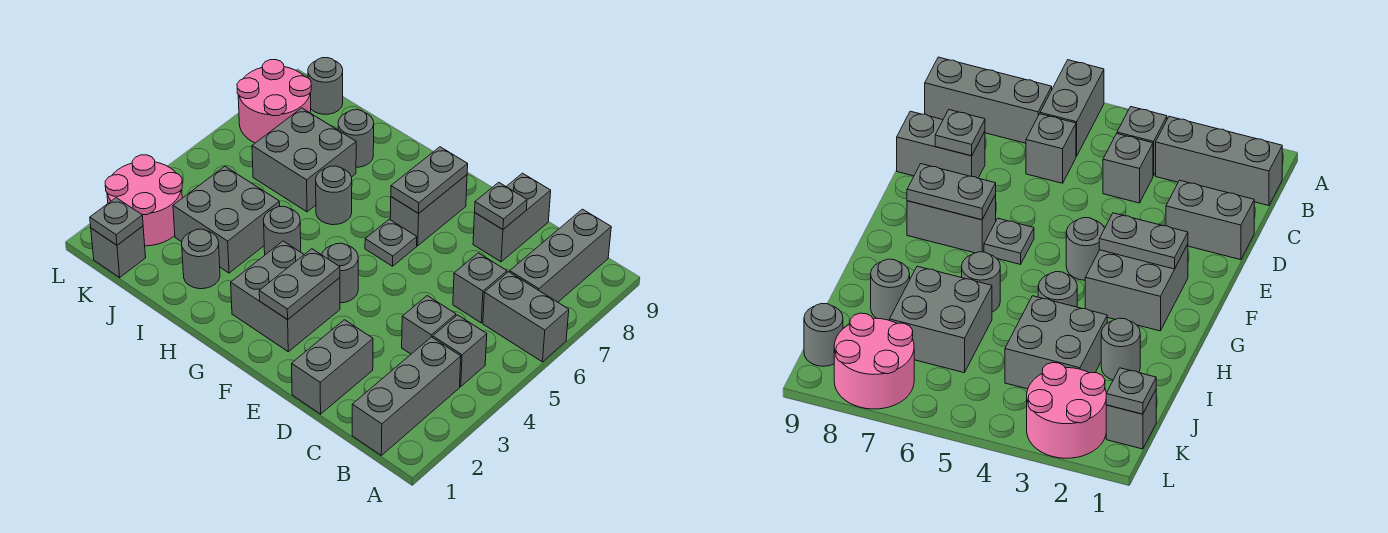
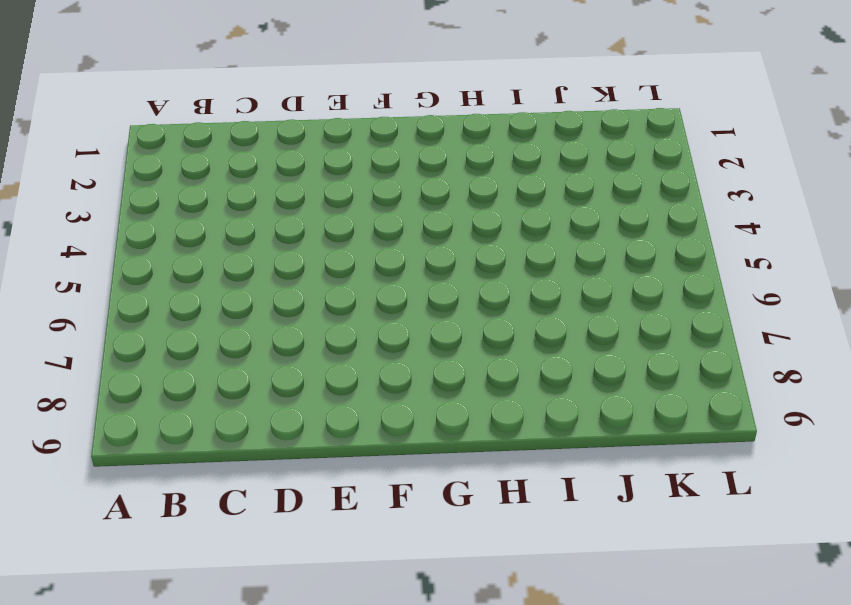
none -> grey 1x2 brick [483,272,569,362]
none -> grey 1x3 brick [352,337,461,455]
none -> grey 1x1 brick [433,315,487,386]

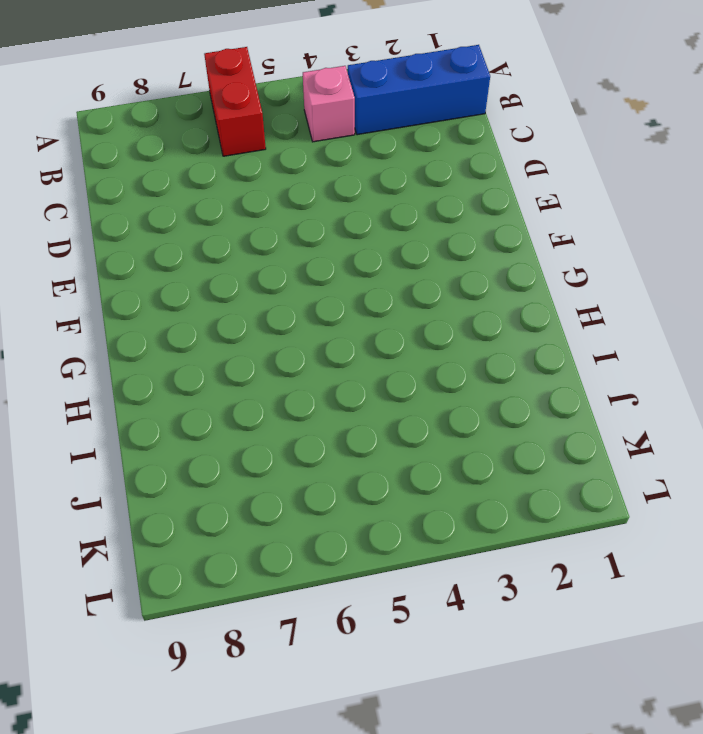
red 1x2 brick [204,47,266,156] -> grey 1x2 brick [483,272,569,362]
blue 1x3 brick [348,45,490,135] -> grey 1x3 brick [352,337,461,455]
pink 1x1 brick [303,66,355,142] -> grey 1x1 brick [433,315,487,386]
none -> grey 1x3 brick [510,209,611,302]
none -> grey 1x1 brick [402,296,456,354]
none -> grey 1x1 brick [453,253,507,323]

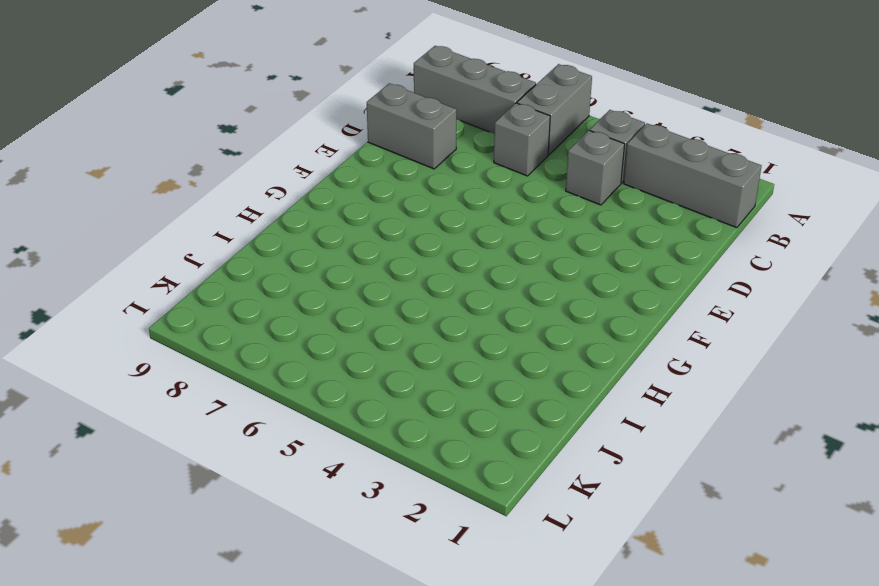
none -> grey 1x2 brick [292,320,373,414]
none -> grey 2x2 brick [231,241,340,352]
none -> grey 1x1 round brick [322,243,358,303]

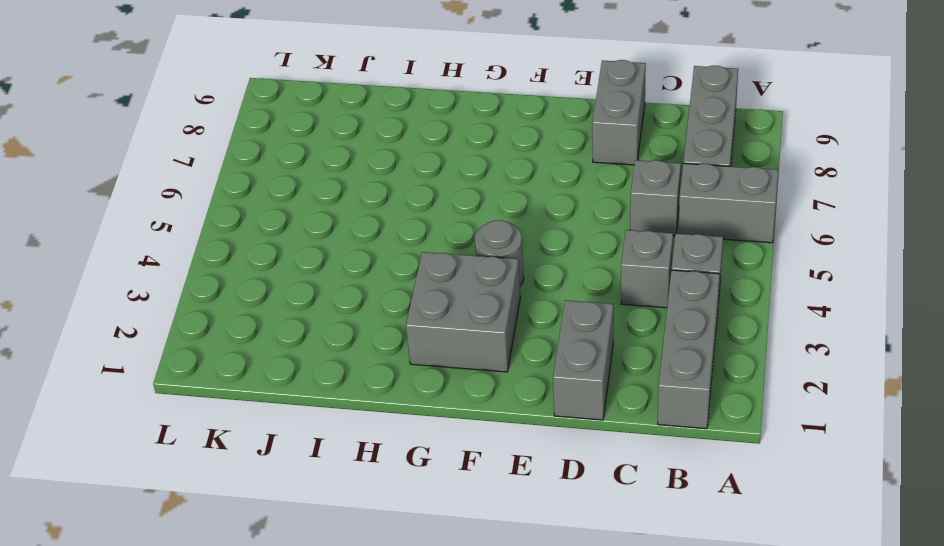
none -> grey 1x1 plate [365,219,417,266]
none -> grey 1x2 brick [390,175,467,246]
none -> grey 1x1 round brick [264,206,301,255]

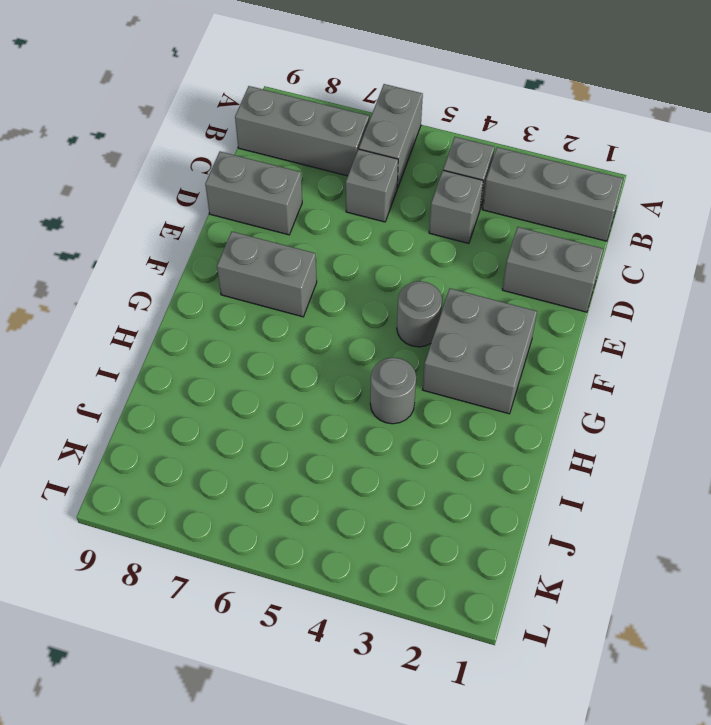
none -> grey 1x1 plate [365,219,417,266]
none -> grey 1x1 round brick [316,166,352,225]
none -> grey 1x1 round brick [182,229,220,289]

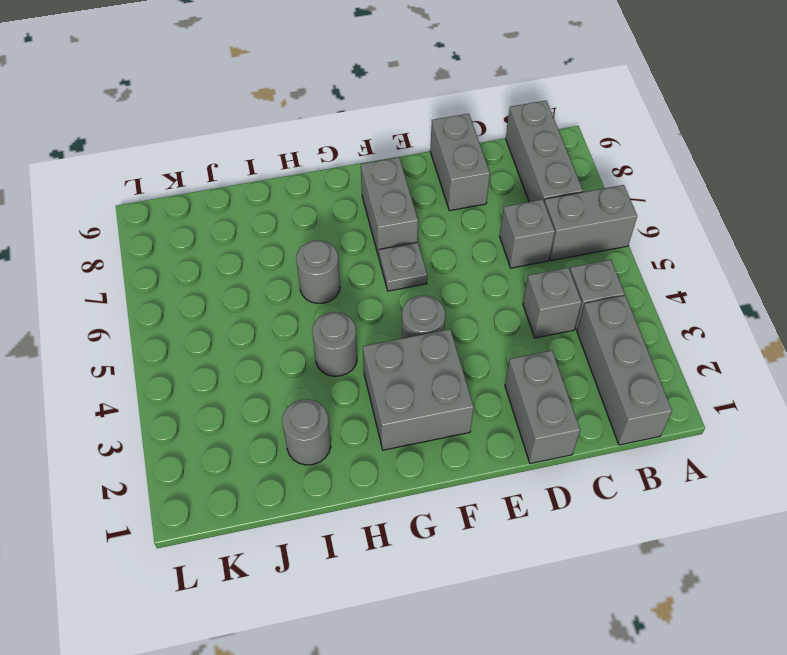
none -> grey 2x2 brick [173,166,280,273]
none -> grey 2x2 brick [252,108,356,212]
none -> grey 1x1 round brick [338,110,374,167]

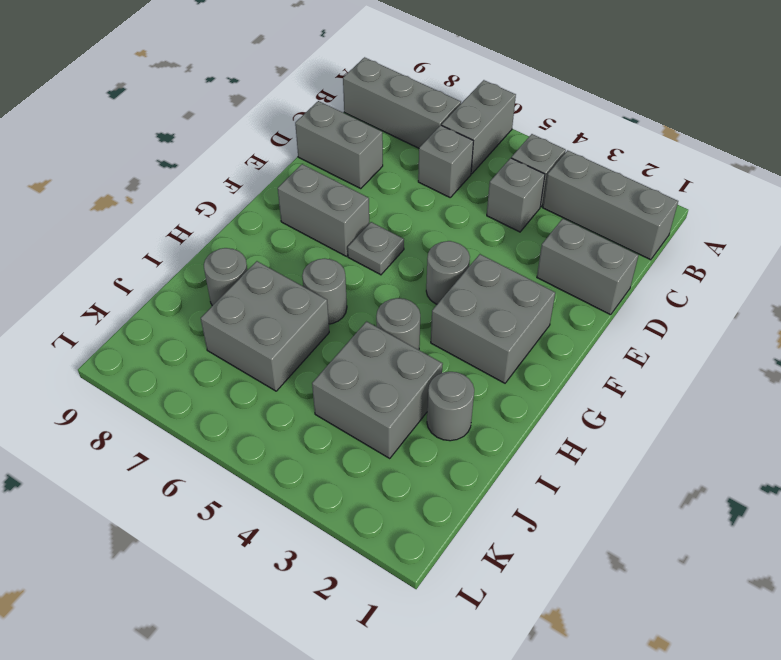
none -> grey 1x1 brick [91,226,146,277]
none -> pink 2x2 round brick [105,155,182,246]
none -> pink 2x2 round brick [237,60,311,143]

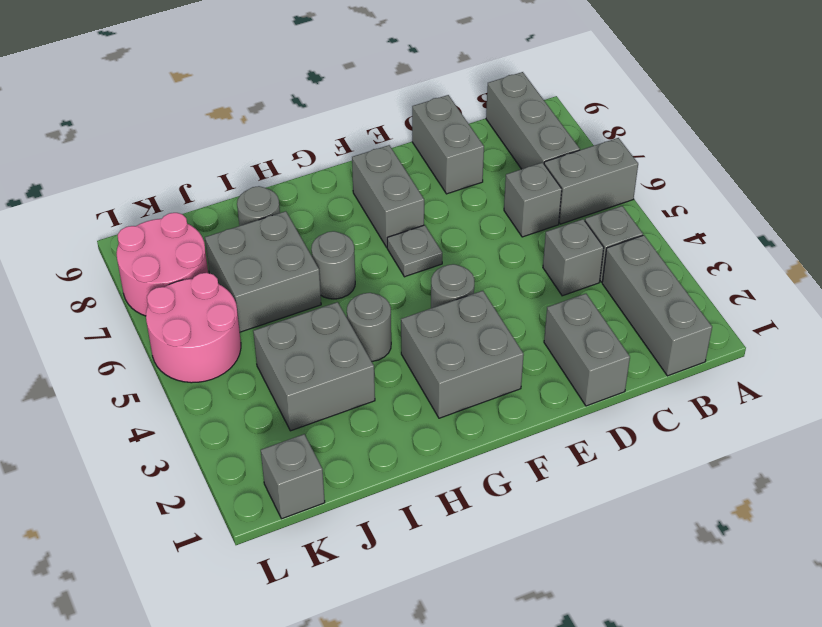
pink 2x2 round brick [146,273,241,383] -> pink 2x2 round brick moved to [105,155,182,246]
none -> grey 1x1 round brick [182,229,220,289]
none -> grey 1x1 round brick [308,58,343,114]
none -> grey 1x1 plate [475,182,527,229]

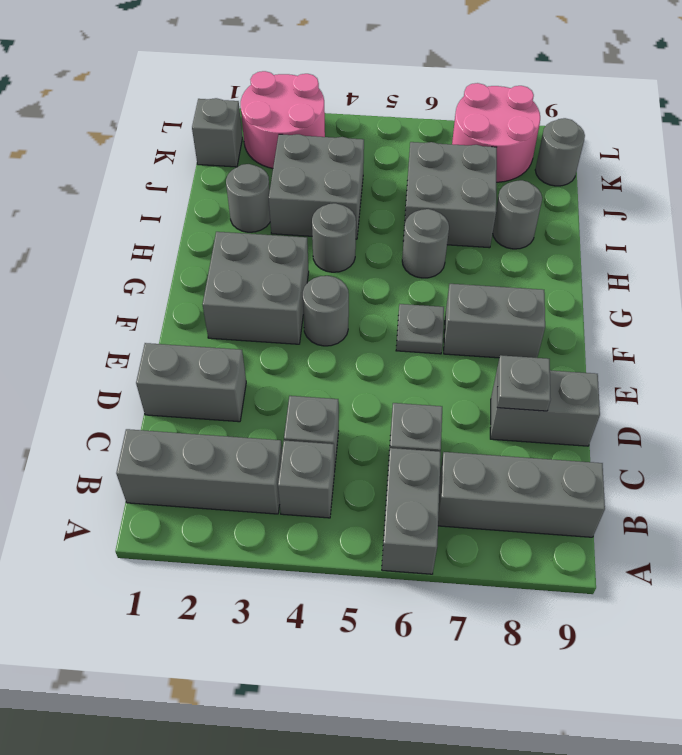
none -> grey 1x2 plate [259,249,340,320]
none -> grey 1x2 plate [391,147,468,213]
none -> grey 1x1 plate [90,198,143,245]

